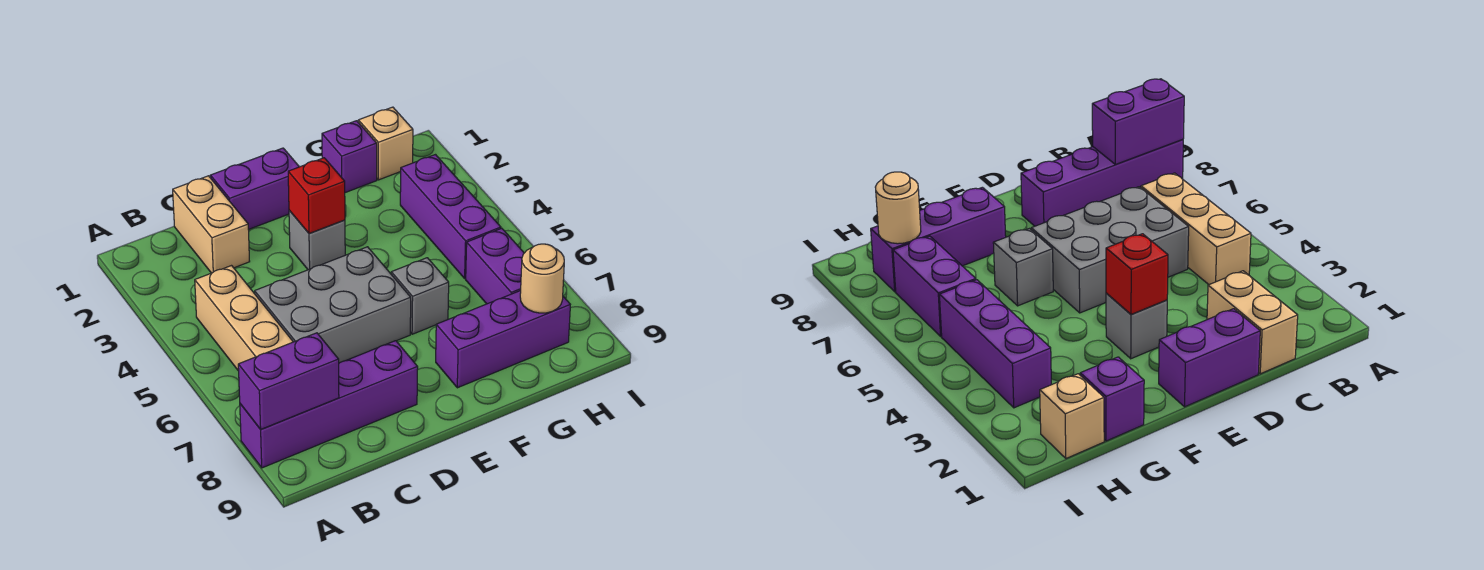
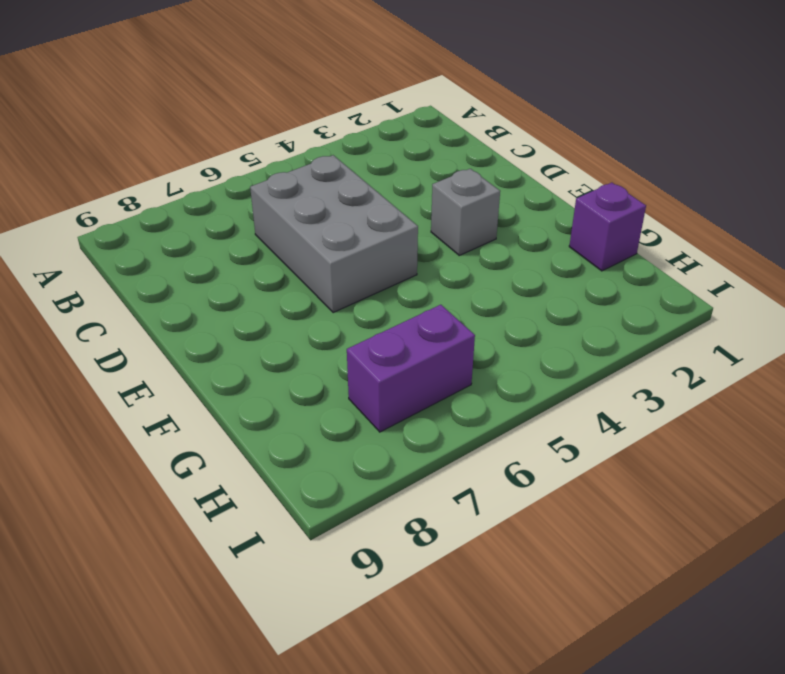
none -> purple 1x4 brick [240,341,418,468]
none -> tan 1x3 brick [195,266,293,371]
none -> tan 1x2 brick [173,176,250,273]

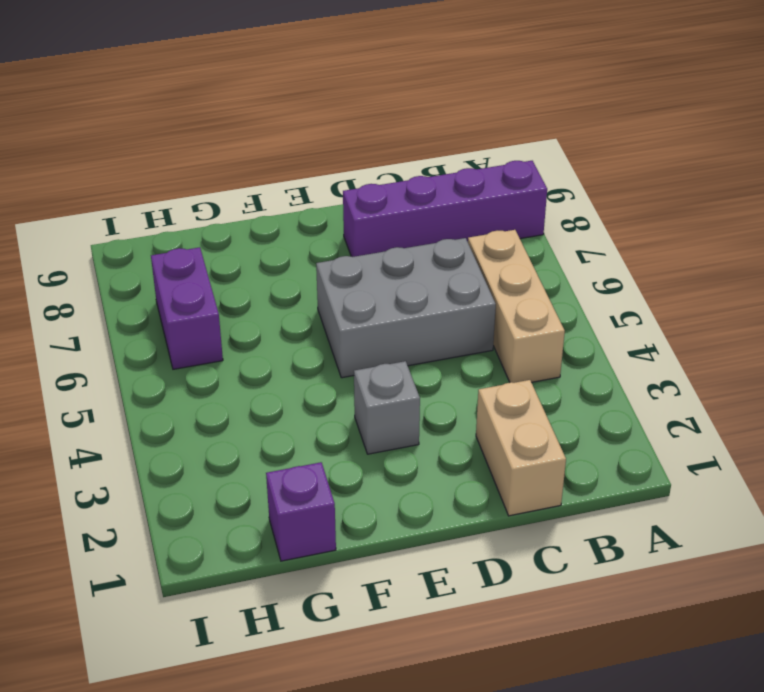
none -> purple 1x2 brick [210,148,299,230]
none -> grey 1x1 brick [391,258,449,334]
none -> purple 1x3 brick [436,291,570,388]

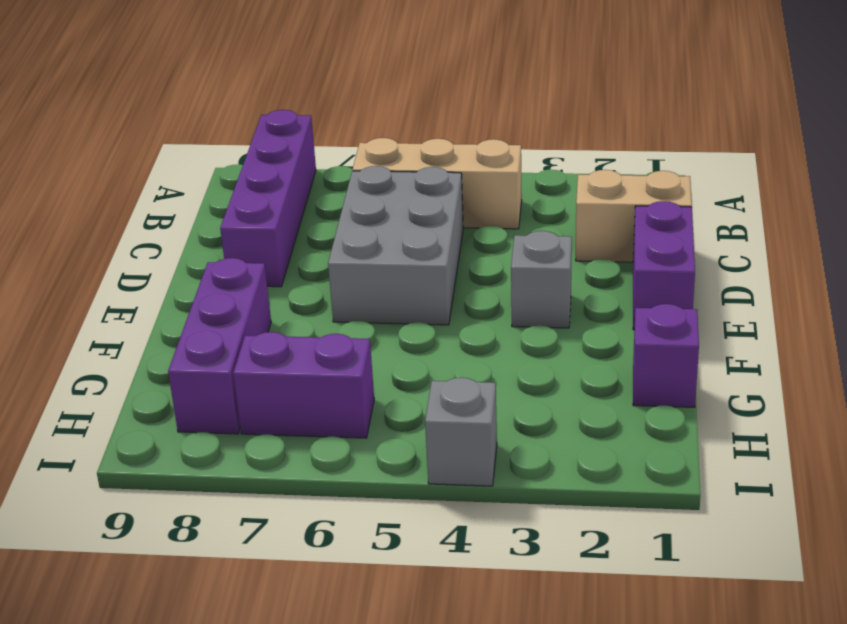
grey 1x1 brick [425,378,497,486] -> grey 1x1 brick moved to [391,258,449,334]
none -> tan 1x1 brick [358,107,413,180]
none -> purple 1x3 brick [400,155,501,278]
none -> purple 1x2 brick [238,333,339,429]

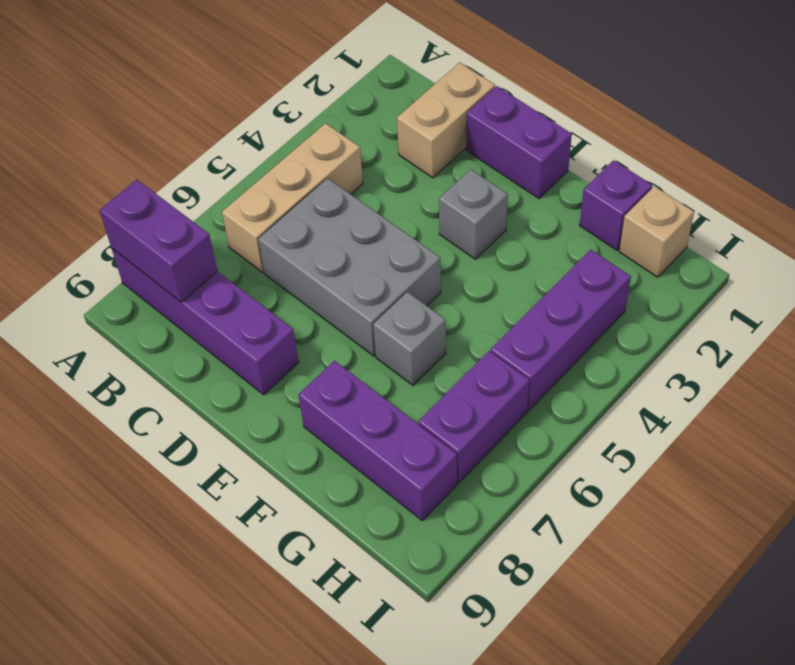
none -> red 1x1 brick [288,158,345,233]
none -> tan 1x1 round brick [520,244,564,313]

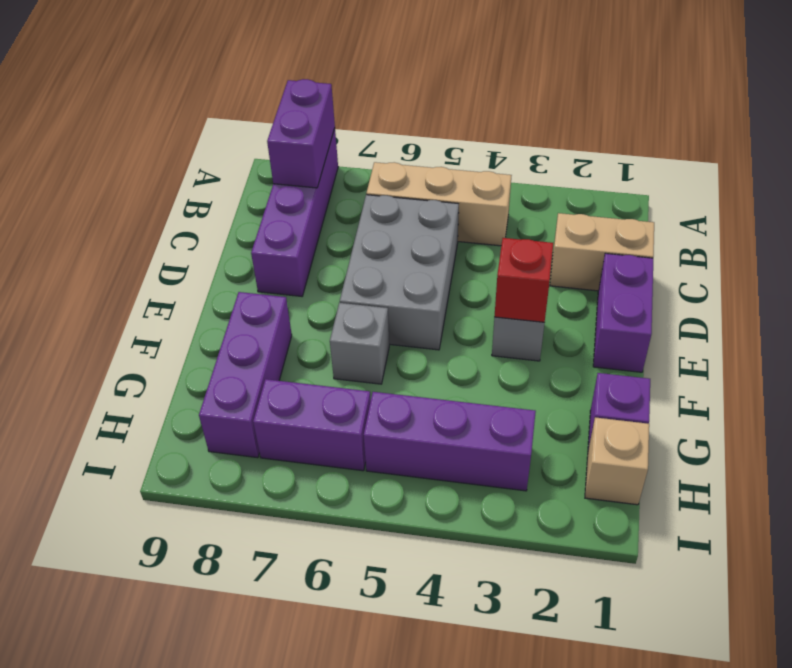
none -> tan 1x1 round brick [520,244,564,313]

